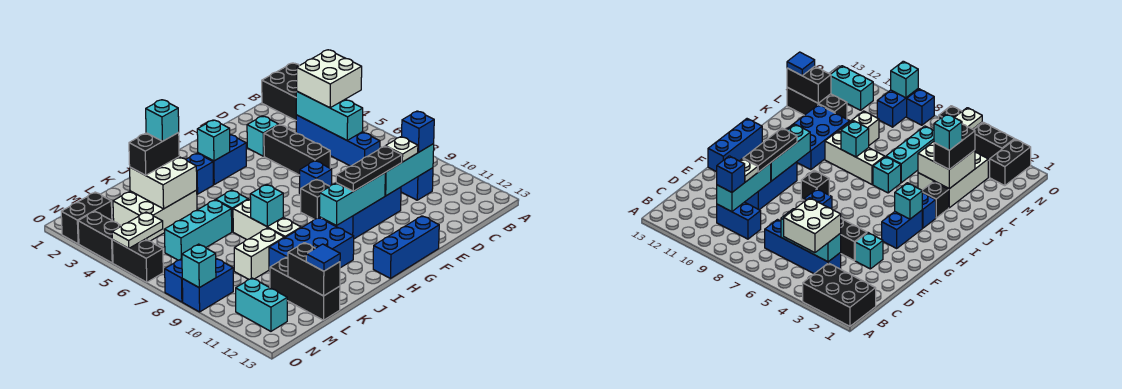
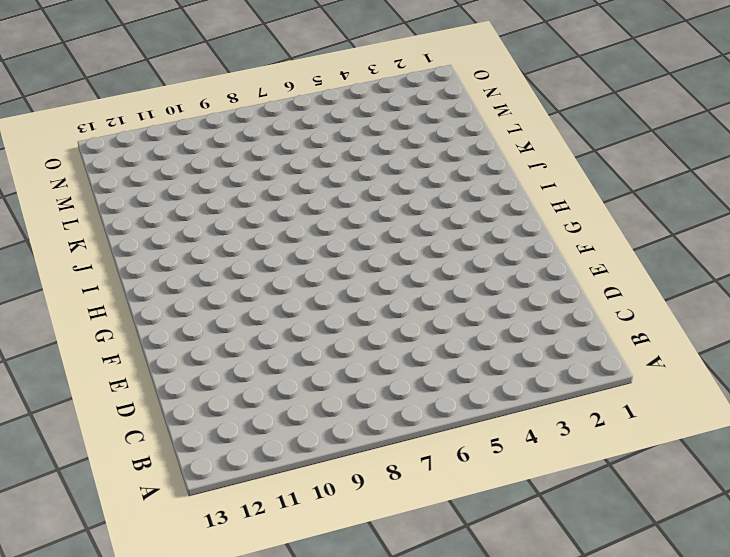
none -> black 2x3 brick [262,63,299,120]
none -> blue 1x4 brick [296,115,380,166]
none -> blue 1x2 brick [401,168,433,200]
none -> cyan 1x1 brick [247,116,279,156]

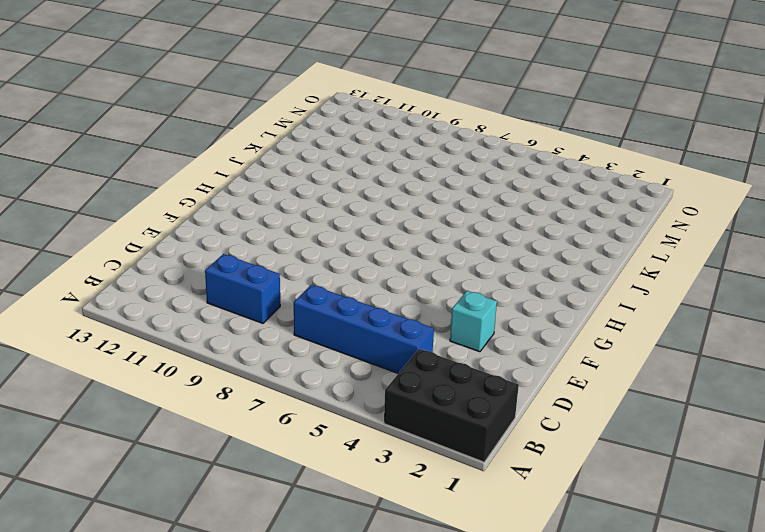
none -> black 1x3 brick [264,125,330,175]
none -> blue 1x3 brick [336,187,401,239]
none -> blue 1x1 brick [299,161,332,194]
none -> blue 1x3 brick [373,216,439,278]

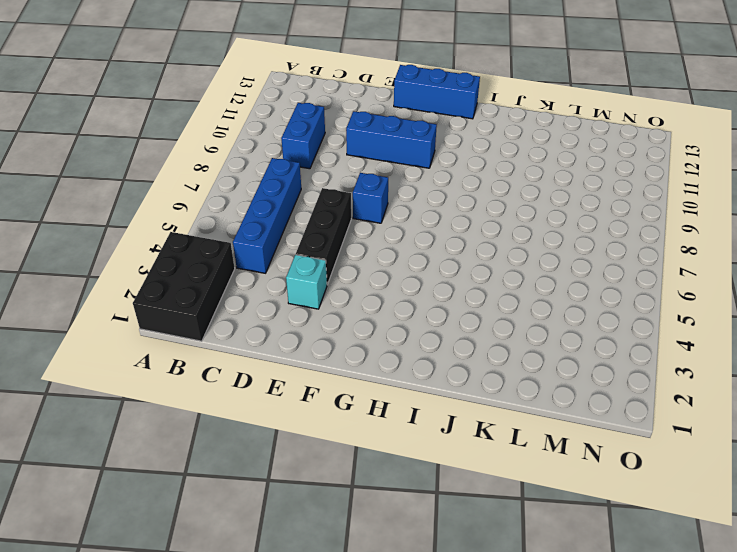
none -> blue 1x2 brick [198,135,246,184]
none -> black 1x1 brick [301,179,330,219]
none -> blue 1x1 brick [186,153,213,194]
none -> blue 2x3 brick [269,218,354,271]

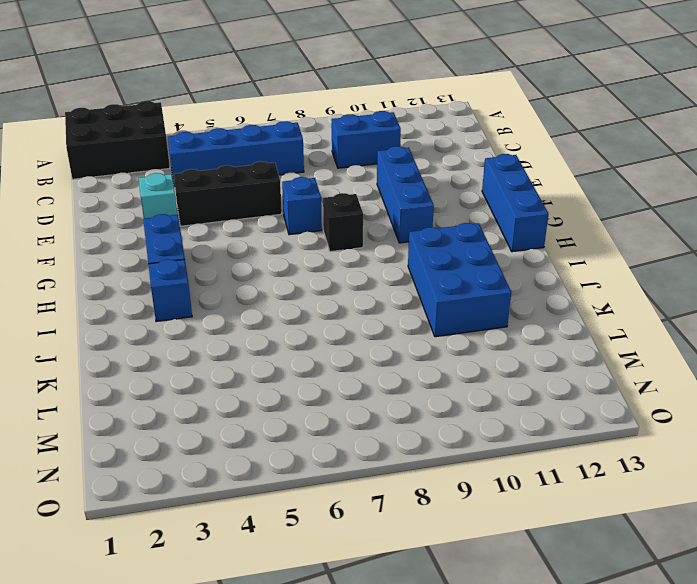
none -> black 1x1 brick [922,182,949,218]
none -> cyan 1x1 brick [216,190,248,232]
none -> white 1x3 brick [233,199,301,240]
none -> white 2x3 brick [113,190,197,241]

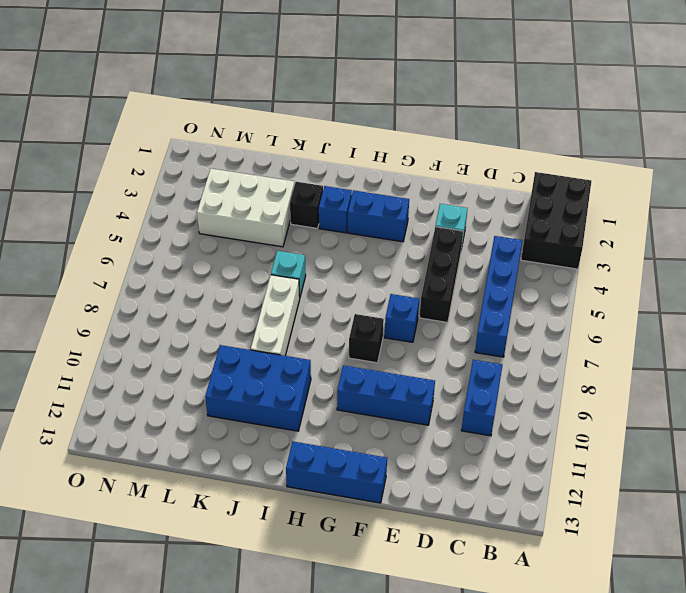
none -> cyan 1x3 brick [164,200,232,260]
none -> white 1x2 brick [234,228,284,279]
none -> black 1x3 brick [270,257,340,320]
none -> black 1x2 brick [61,192,112,244]

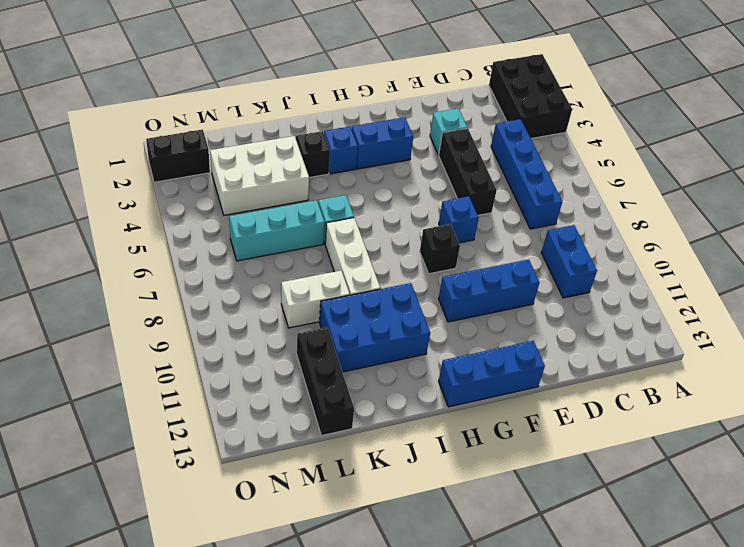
none -> blue 1x2 brick [182,258,233,312]
none -> cyan 1x2 brick [236,278,287,331]
none -> black 1x2 brick [78,211,121,263]
none -> black 1x2 brick [112,239,163,282]

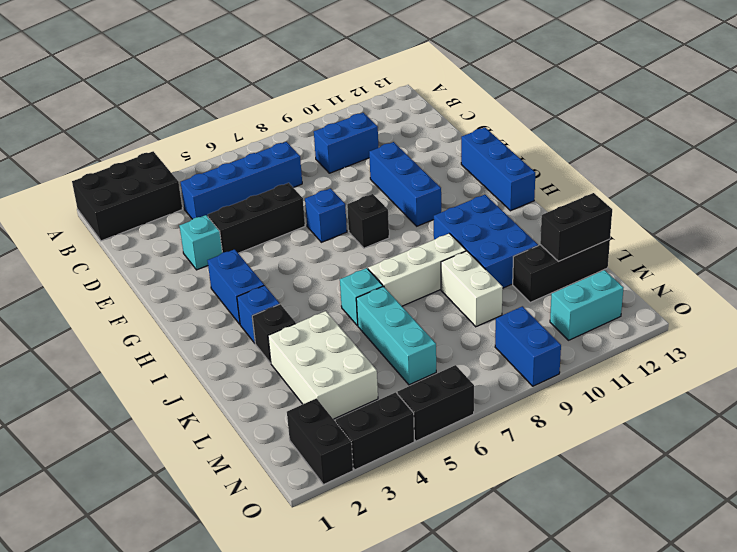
none -> blue 1x1 brick [165,259,183,302]
none -> cyan 1x3 brick [296,91,363,140]
none -> cyan 1x3 brick [385,144,434,196]
none -> cyan 1x3 brick [319,173,385,225]

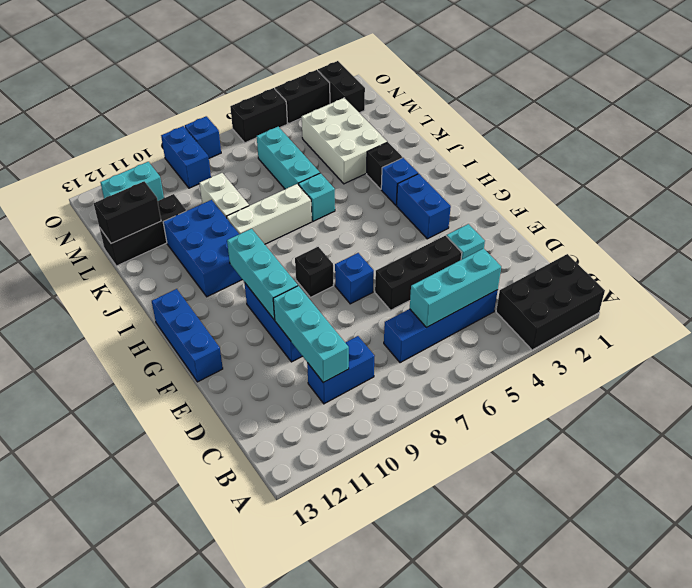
none -> cyan 1x1 brick [197,120,230,161]
none -> cyan 1x1 brick [250,184,283,227]
none -> white 2x2 brick [130,157,197,209]
none -> white 1x2 plate [112,212,163,248]

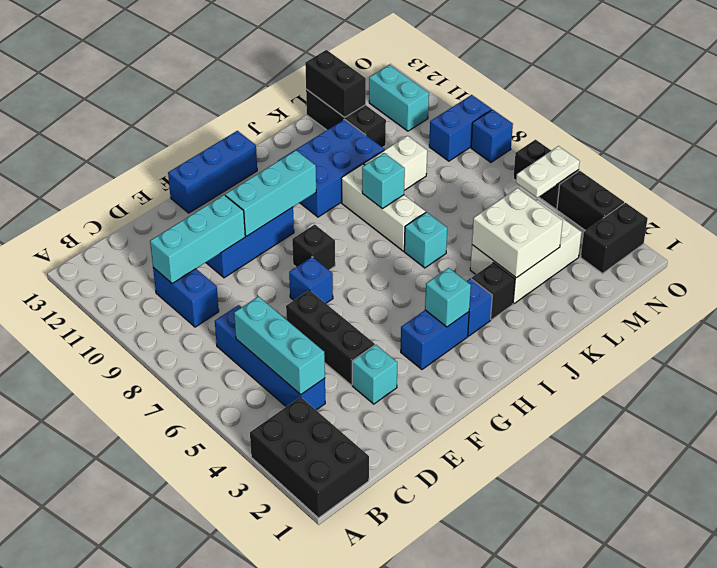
none -> cyan 1x3 brick [164,200,232,260]
none -> cyan 1x1 brick [182,244,216,288]
none -> white 2x2 brick [297,50,362,108]
none -> blue 1x1 brick [402,111,434,152]

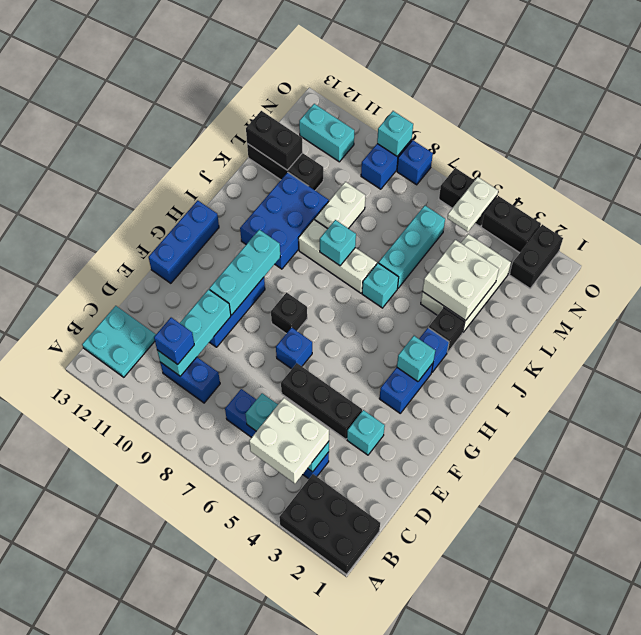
cyan 2x2 plate [82,306,156,377] -> none
none -> white 1x1 plate [386,137,418,162]
none -> black 1x3 plate [336,146,402,191]
none -> black 1x2 brick [129,133,179,175]
none -> blue 1x1 tile [306,244,340,271]

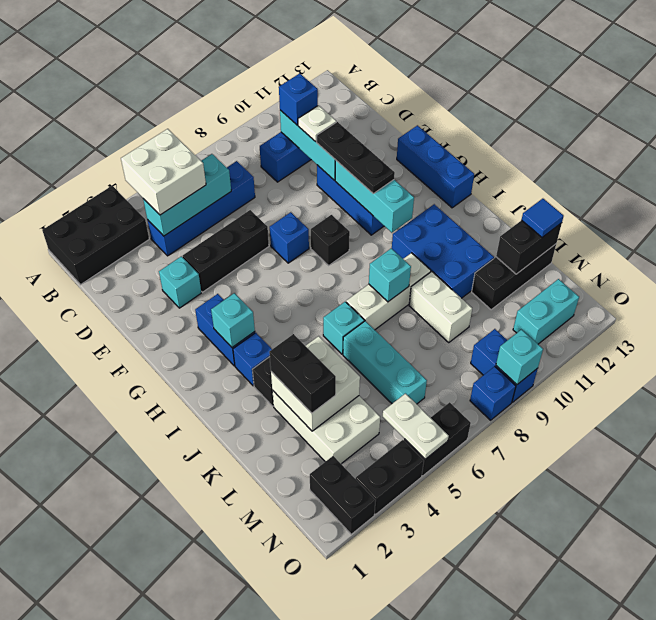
none -> cyan 1x1 brick [146,100,179,141]

